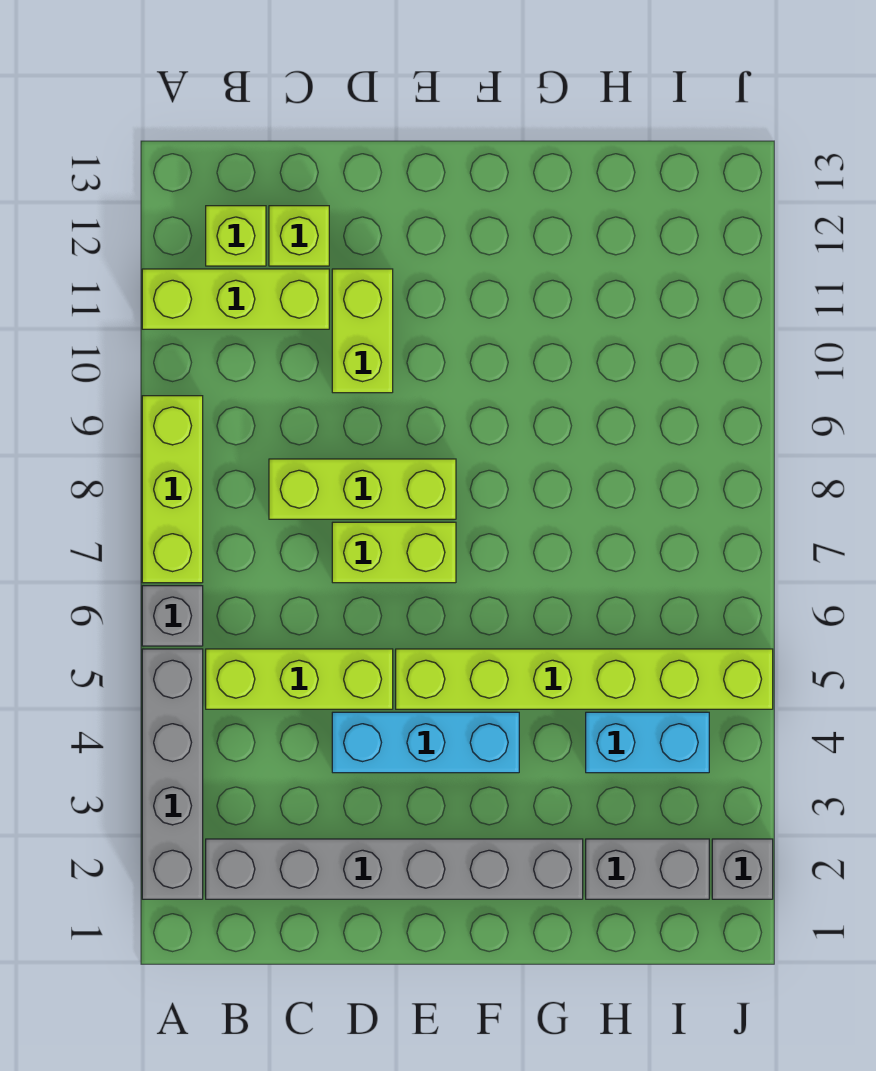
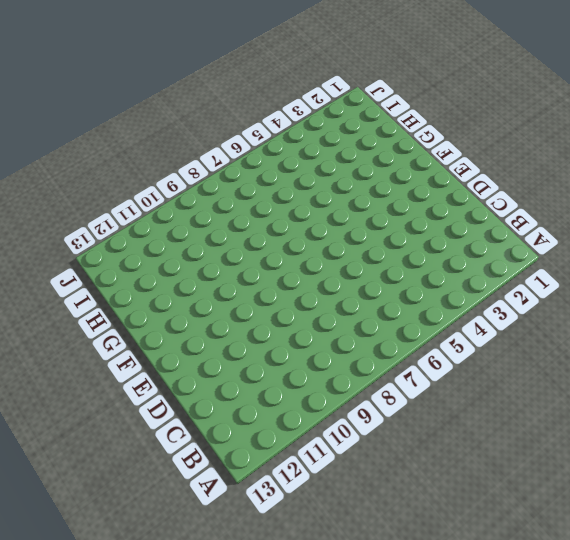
none -> grey 1x4 brick [142,649,203,899]
none -> grey 1x1 brick [142,586,203,646]
none -> lime 1x3 brick [142,396,203,583]

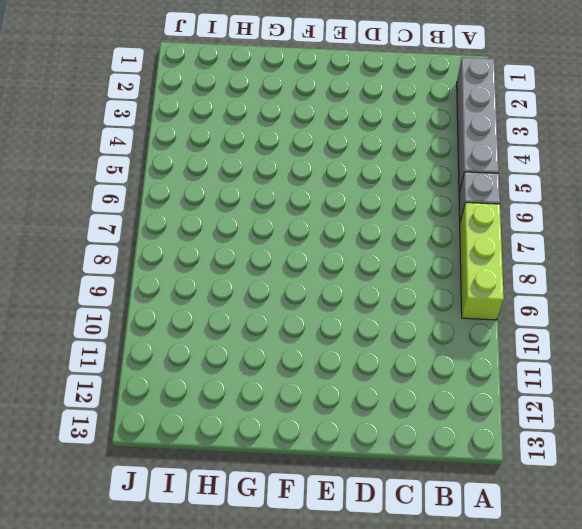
none -> lime 1x3 brick [142,269,329,329]
none -> grey 1x6 brick [206,839,583,899]
none -> lime 1x3 brick [206,649,393,709]

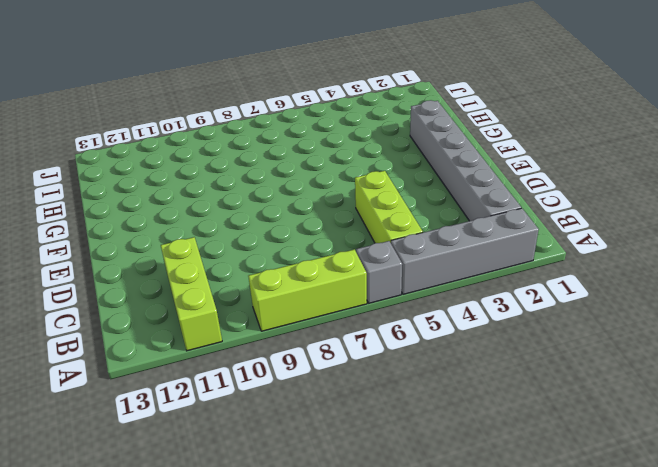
none -> lime 1x1 brick [206,206,266,266]
none -> lime 1x3 brick [269,459,456,519]
none -> lime 1x1 brick [269,206,329,266]

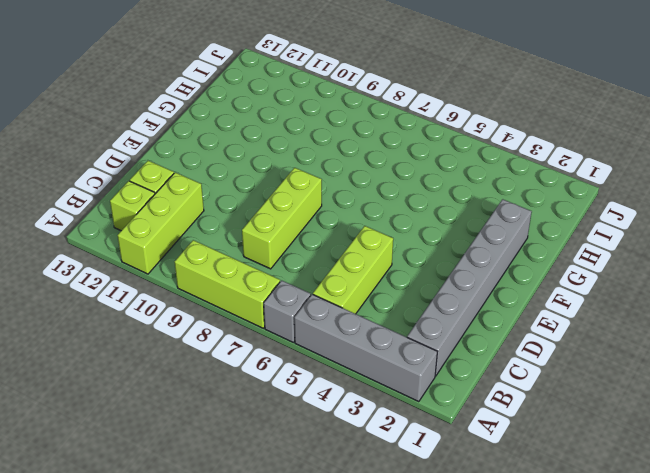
none -> cyan 1x3 brick [332,712,519,773]
none -> lime 1x2 brick [332,522,456,583]
none -> lime 1x2 brick [332,269,393,393]

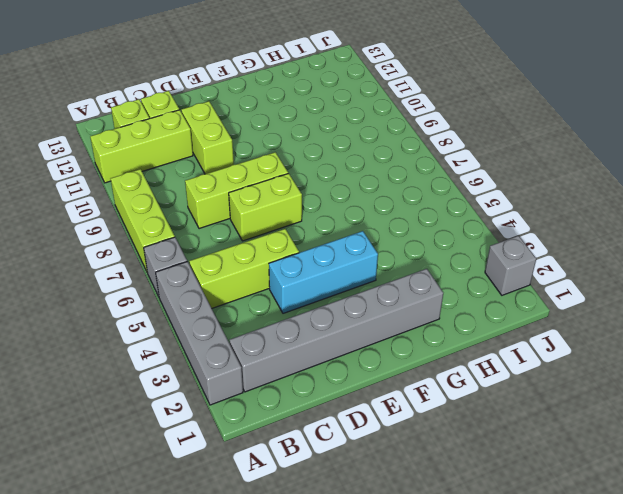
none -> lime 1x6 brick [396,649,773,709]
none -> grey 1x2 brick [586,839,709,899]
none -> cyan 1x2 brick [586,712,709,773]

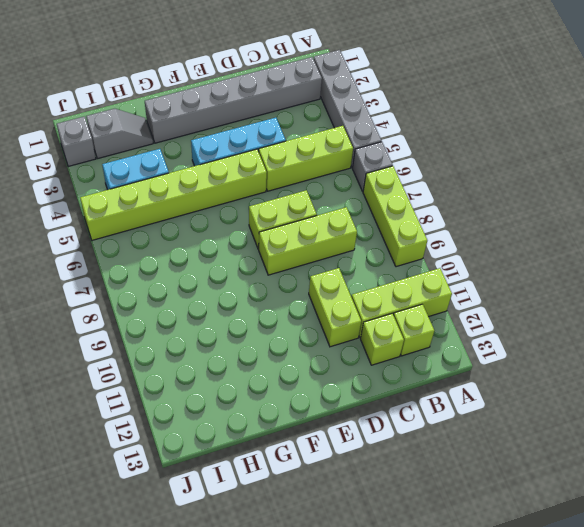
grey 1x2 slope [86,109,153,159] -> grey 1x2 brick [586,839,709,899]

